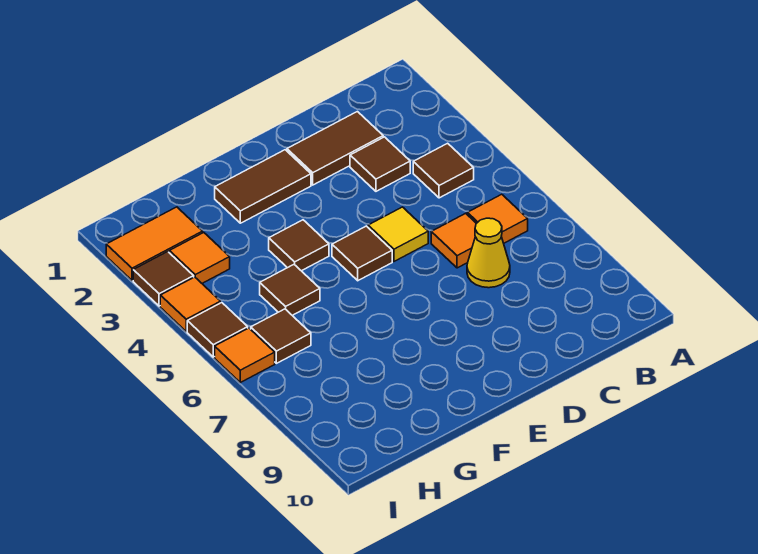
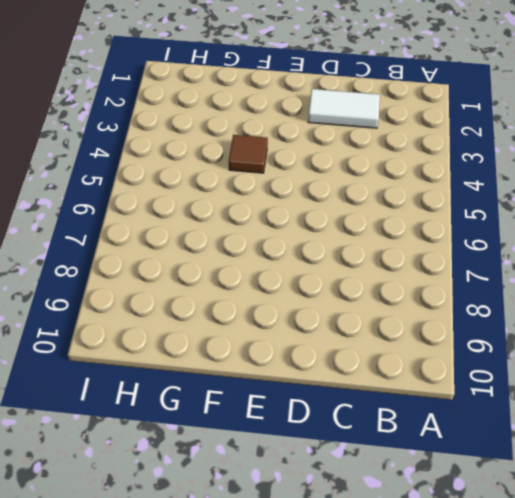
white 1x2 tile [308,89,380,128] -> brown 1x2 tile [287,112,383,185]
none -> brown 1x1 tile [413,143,474,198]
none -> orange 1x1 tile [467,194,528,243]
none -> brown 1x1 tile [350,137,410,191]

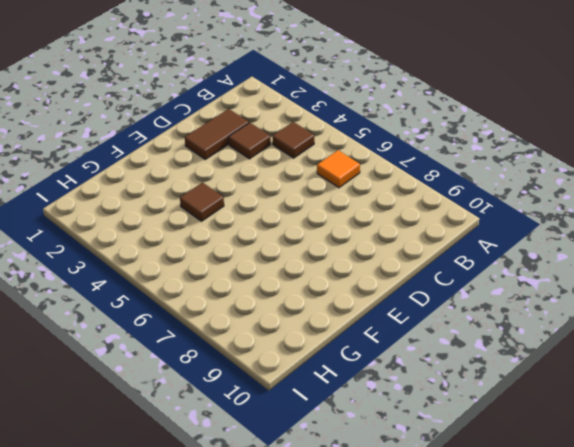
none -> orange 1x1 tile [431,213,476,268]
none -> yellow 1x1 cone [467,218,510,288]
none -> yellow 1x1 tile [368,207,428,261]

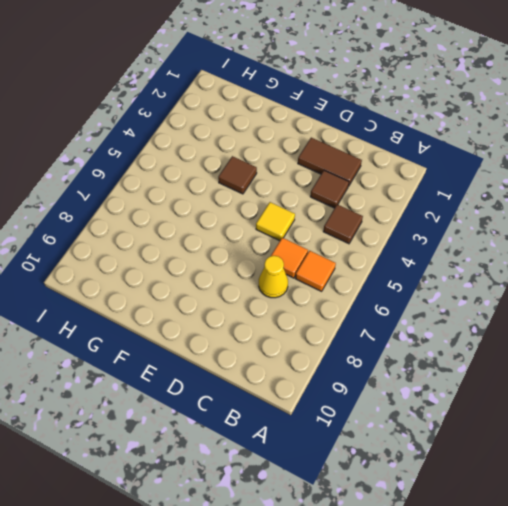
none -> brown 1x2 tile [215,150,311,223]
none -> brown 1x1 tile [332,226,392,281]
none -> brown 1x1 tile [260,265,320,315]

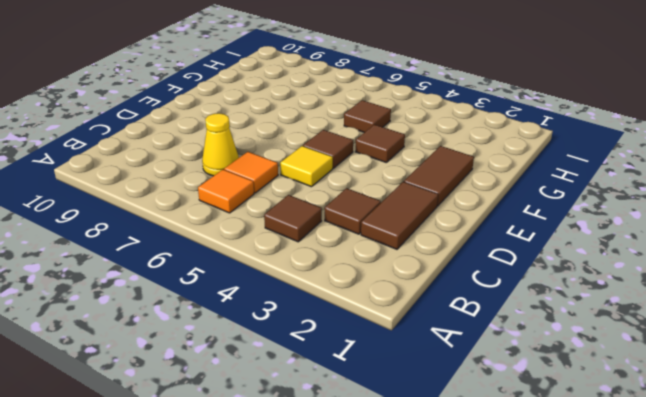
none -> orange 1x2 tile [106,207,203,281]
none -> orange 1x1 tile [169,233,230,283]
none -> brown 1x1 tile [251,309,311,363]

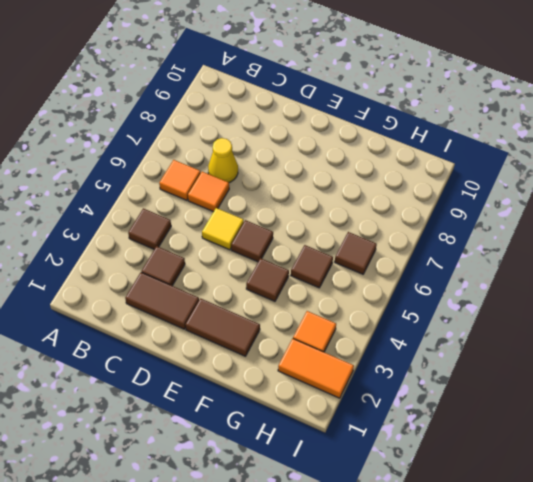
none -> brown 1x1 tile [133,252,194,306]
none -> orange 1x1 tile [160,277,221,331]
none -> brown 1x1 tile [187,303,248,357]

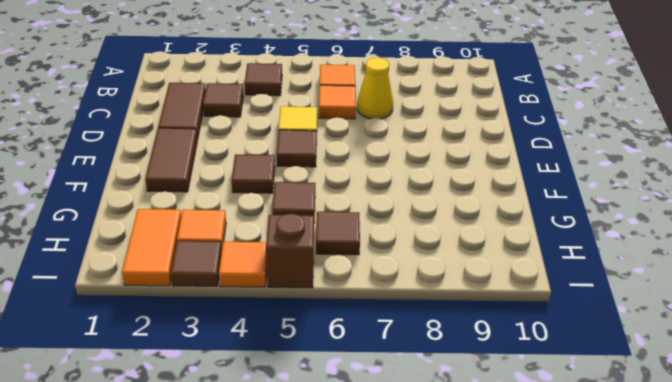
brown 1x1 brick [266,214,314,288] -> brown 1x1 tile [187,303,248,357]
none -> orange 1x1 tile [215,328,275,382]

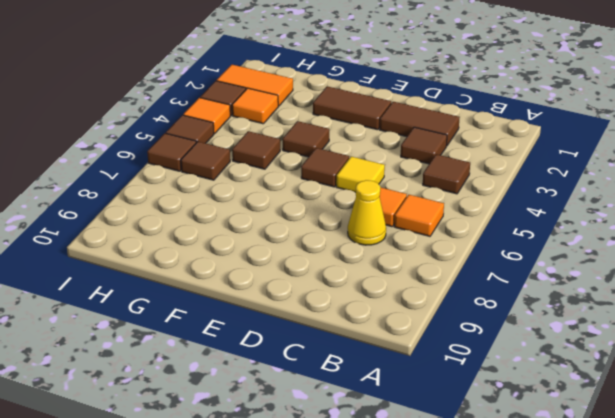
brown 1x1 tile [147,133,196,171] -> orange 1x1 tile [215,328,275,382]

